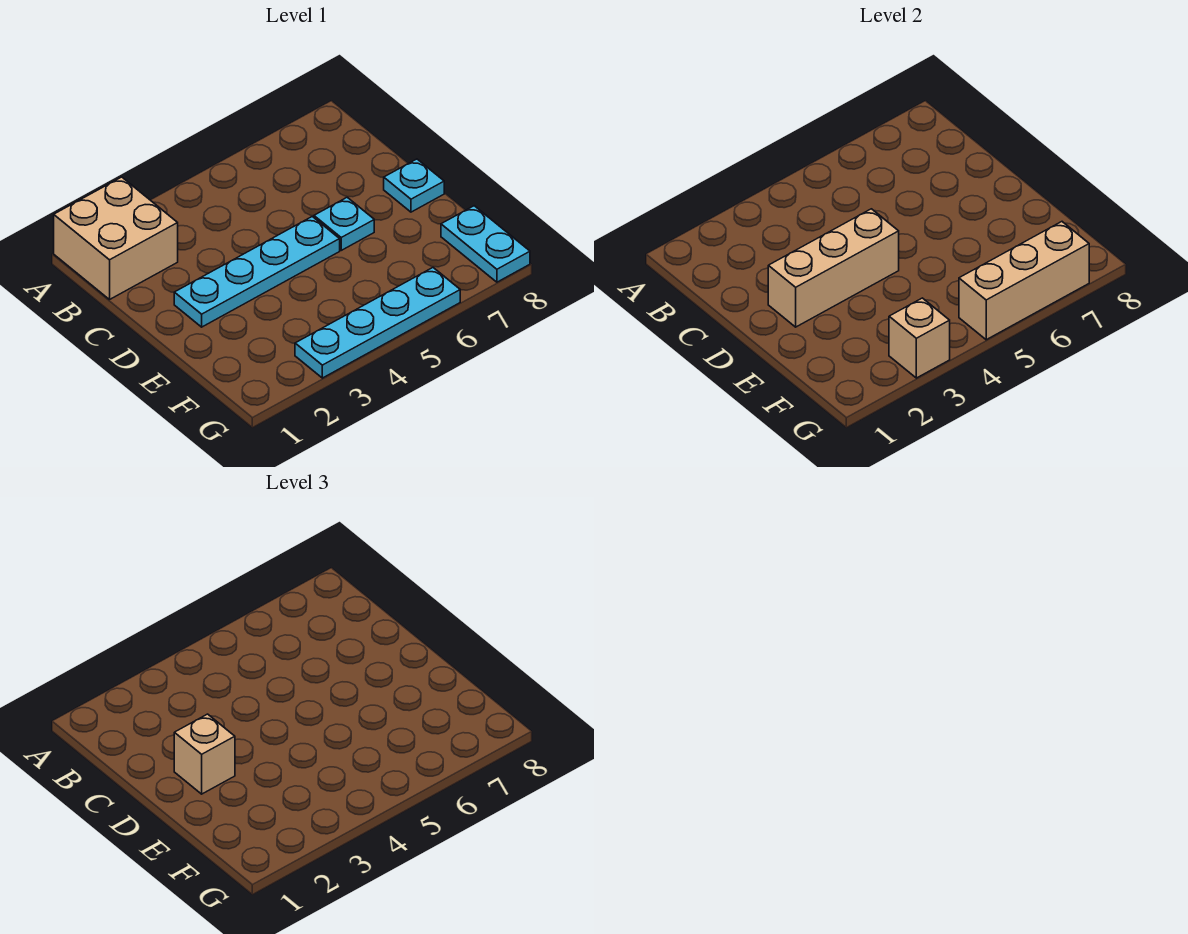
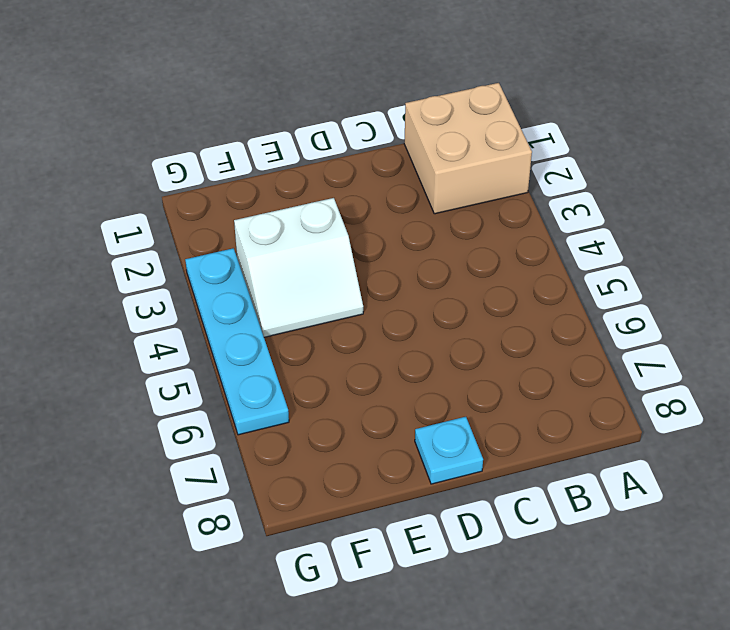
white 2x2 slope [234,198,363,337] -> none
none -> cyan 1x4 plate [174,217,340,327]
none -> cyan 1x1 plate [314,197,374,250]

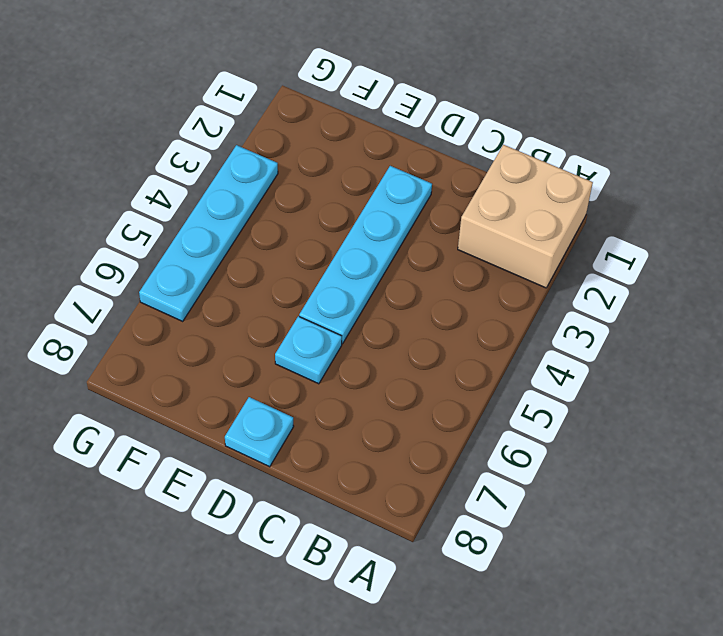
none -> cyan 1x2 plate [441,206,530,282]
none -> tan 1x3 brick [768,209,899,327]

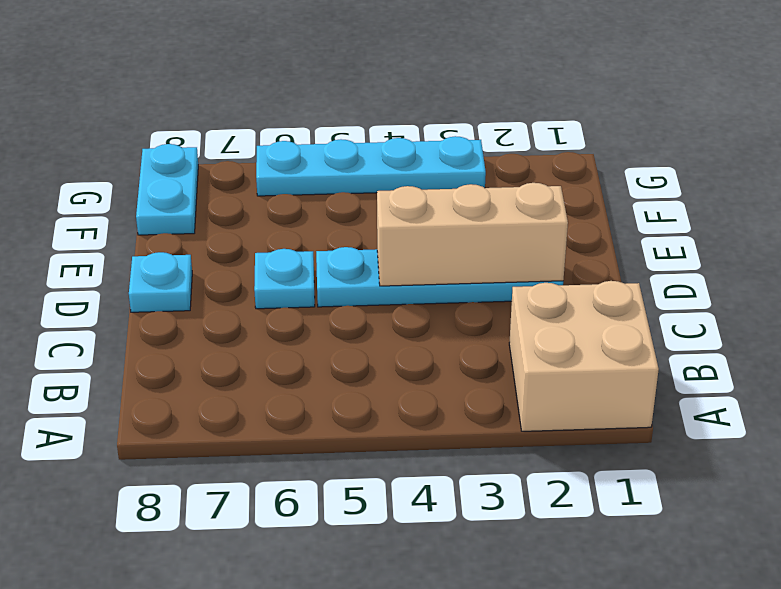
none -> tan 1x1 brick [889,298,950,378]
none -> tan 1x3 brick [959,222,1089,340]

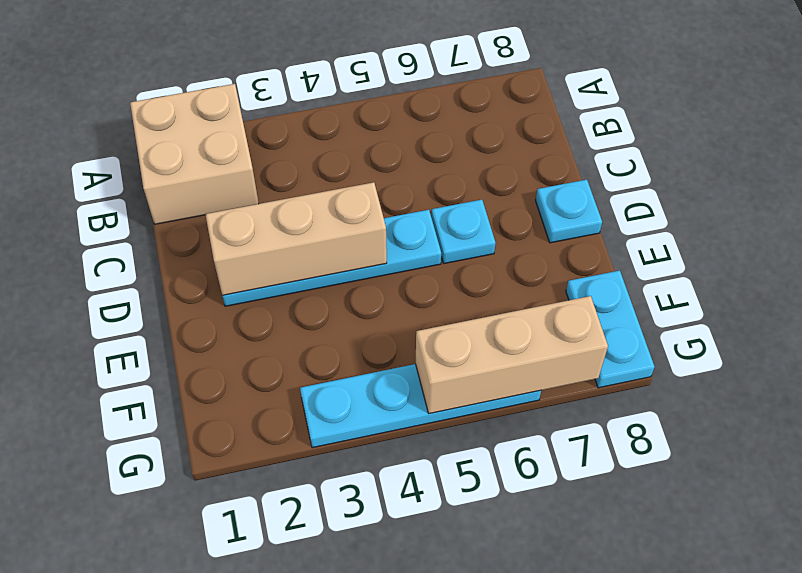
none -> tan 1x1 brick [889,298,950,378]
none -> tan 1x1 brick [174,714,235,794]

